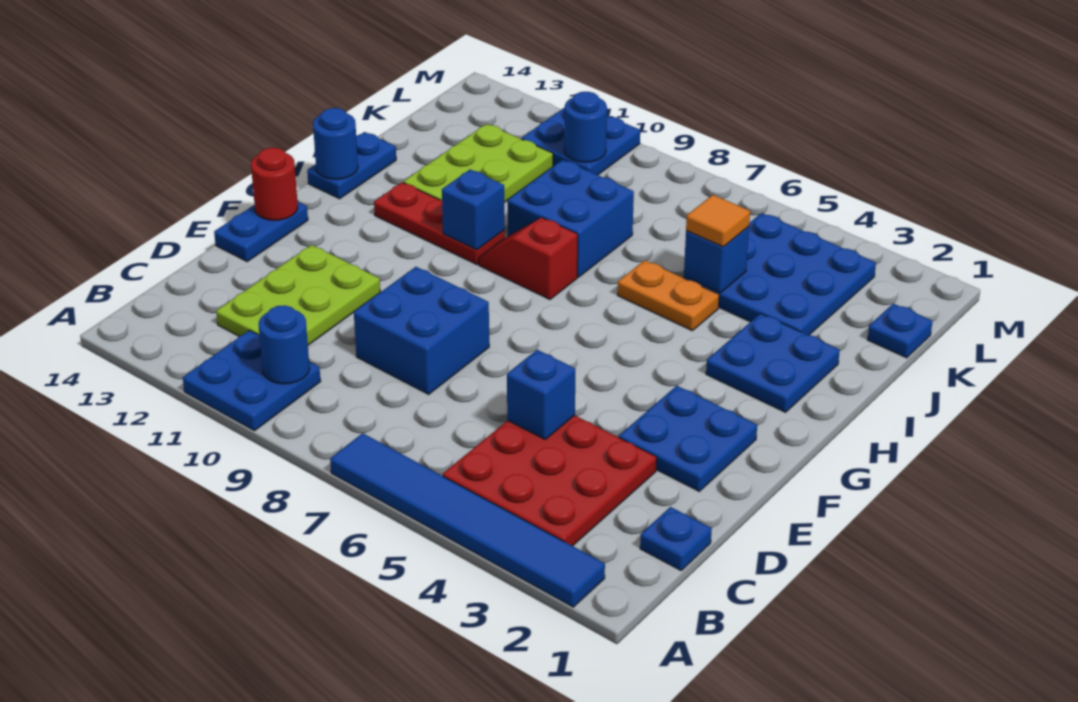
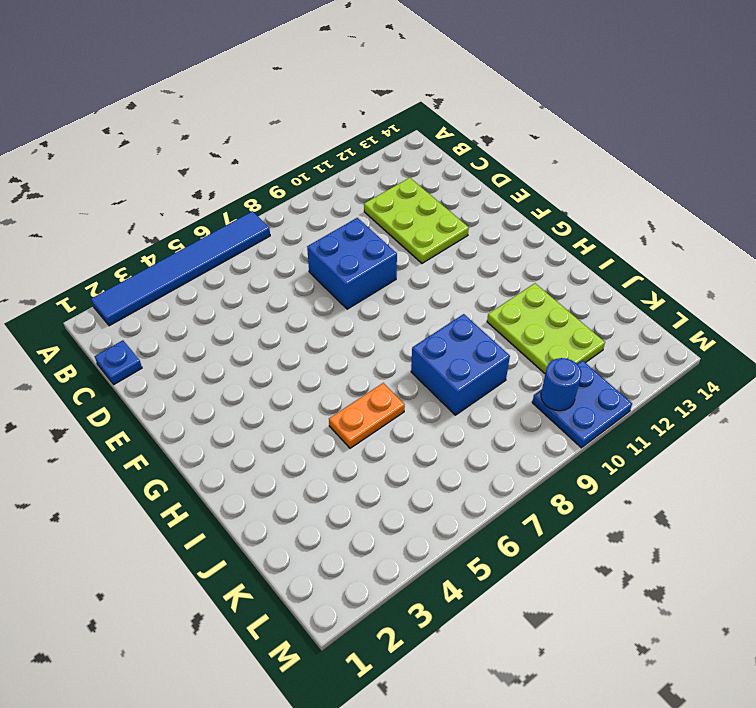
none -> blue 2x2 plate [183,330,321,431]
none -> red 3x3 plate [442,415,657,546]
none -> blue 2x2 plate [619,386,757,491]

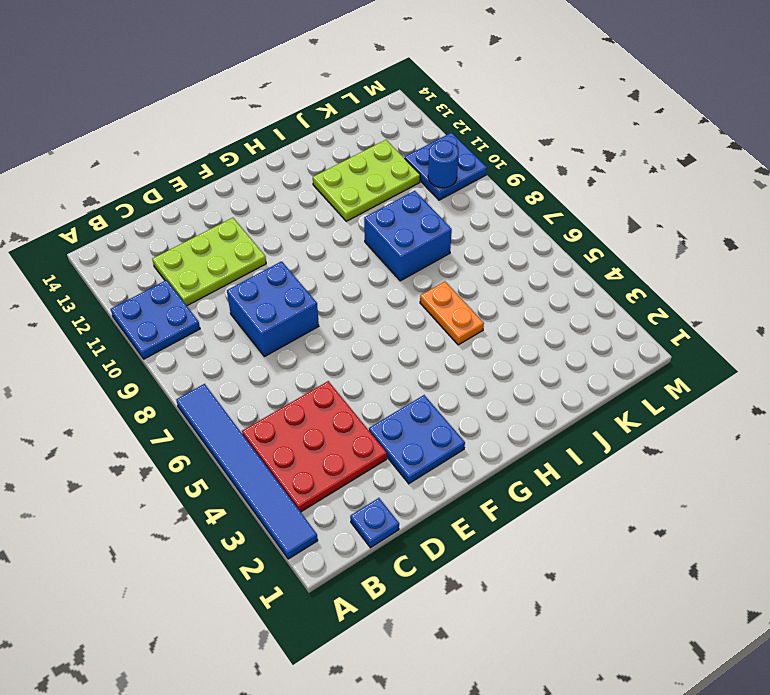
none -> blue 1x2 plate [214,202,308,261]
none -> blue 2x2 plate [706,313,840,412]
none -> red 1x2 slope [479,217,578,299]

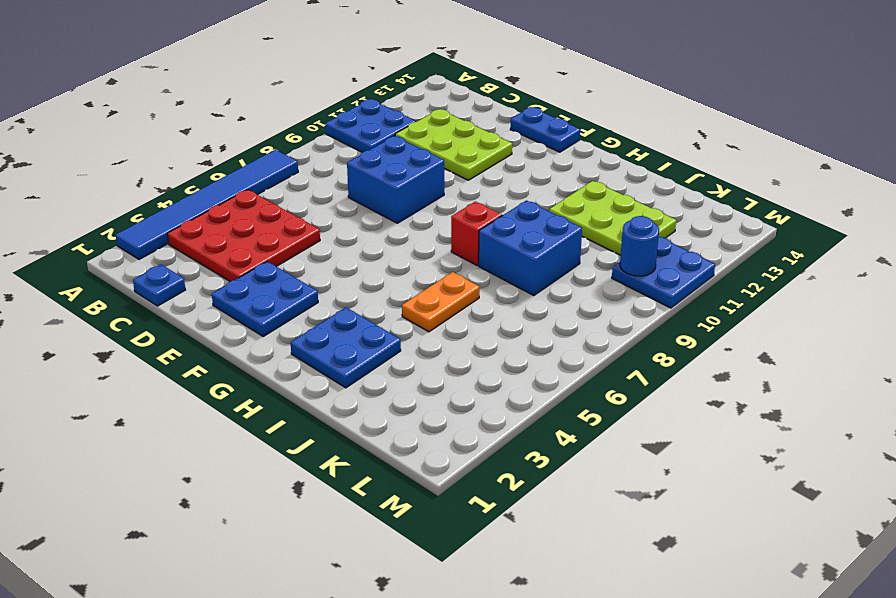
none -> red 1x3 plate [374,182,505,265]
none -> blue 1x2 plate [307,132,396,199]
none -> blue 3x3 plate [684,213,876,335]

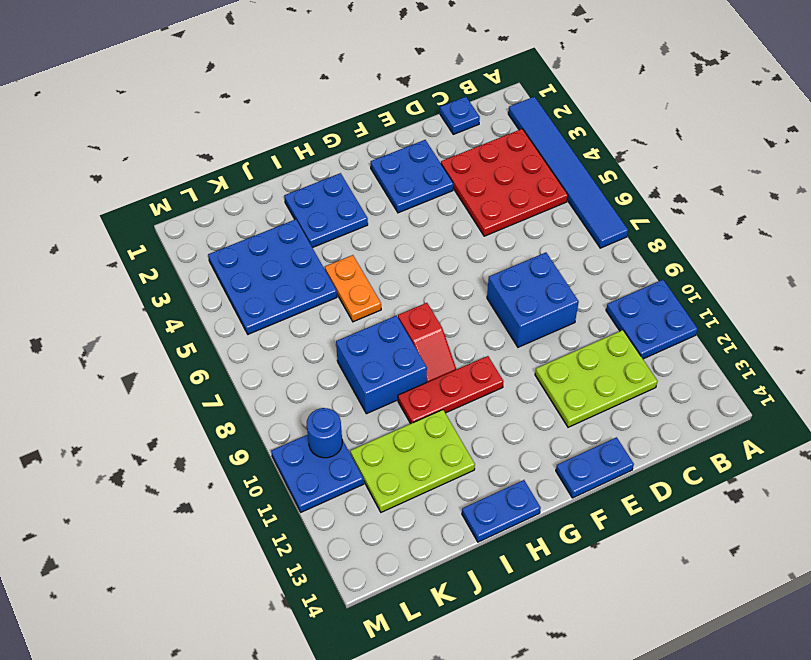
red 1x3 plate [398,356,504,424] -> red 1x3 plate turned to [374,182,505,265]
none -> blue 1x1 plate [868,304,932,358]
none -> blue 1x1 round brick [259,305,310,384]
none -> blue 1x1 brick [507,350,575,439]

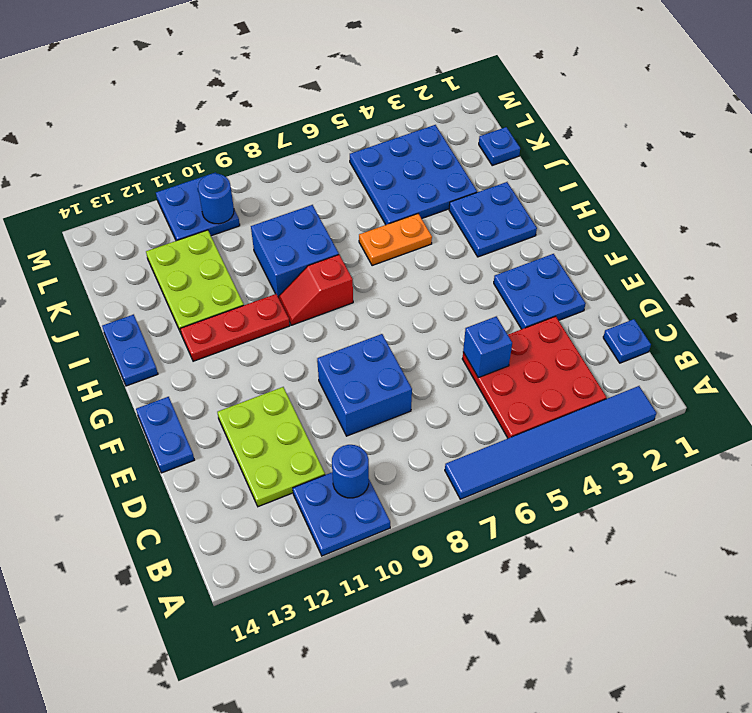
none -> red 1x1 round brick [251,148,298,220]
none -> blue 1x1 brick [442,170,505,250]
none -> blue 1x1 round brick [313,108,358,179]

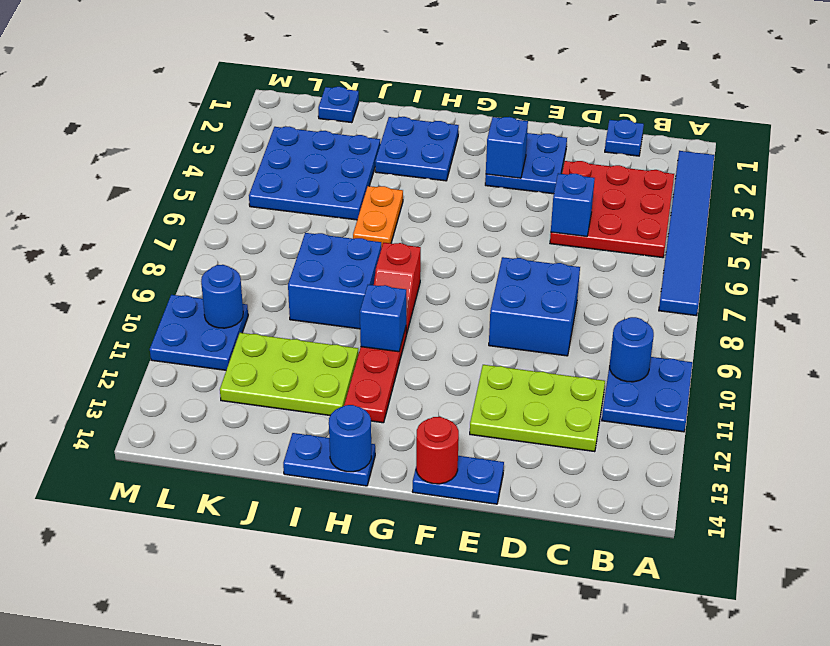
blue 1x1 brick [486,117,528,178] -> blue 1x1 brick moved to [684,226,749,293]
none -> orange 1x1 tile [686,195,750,247]

